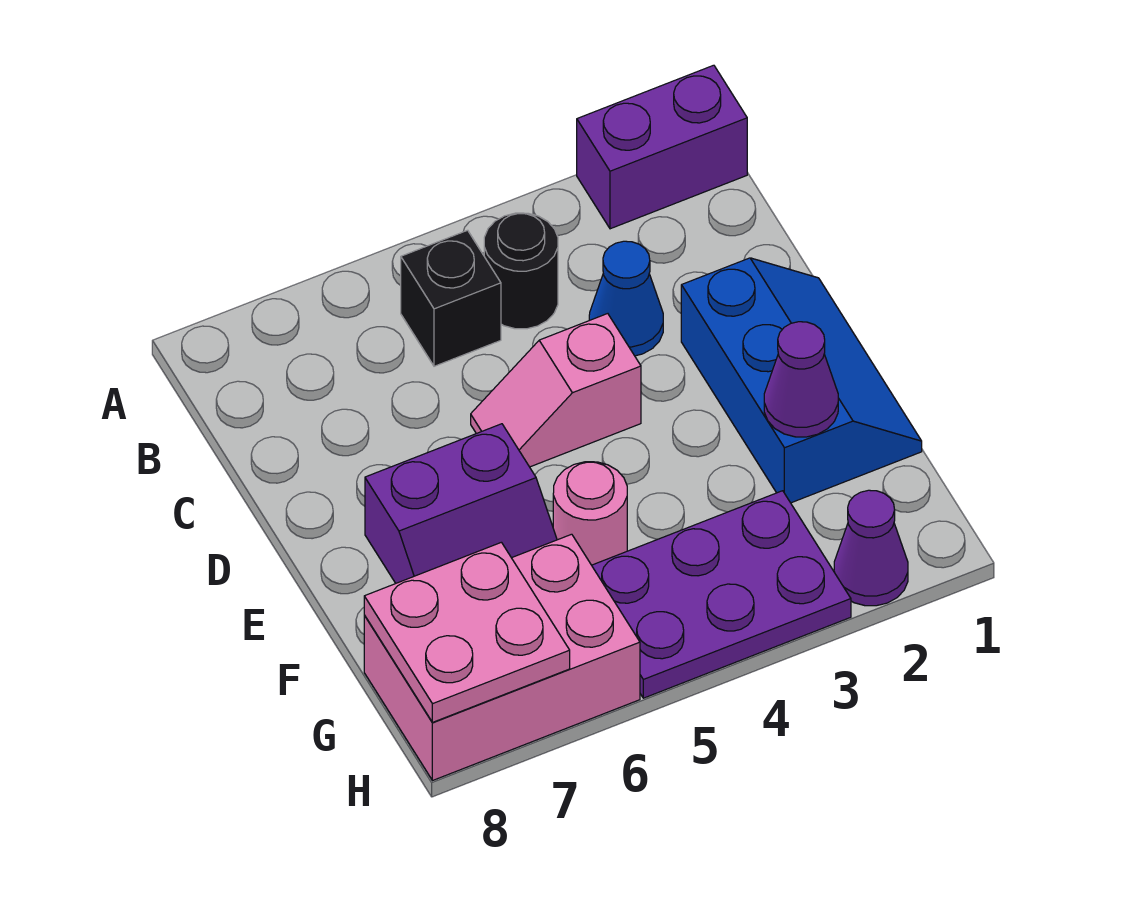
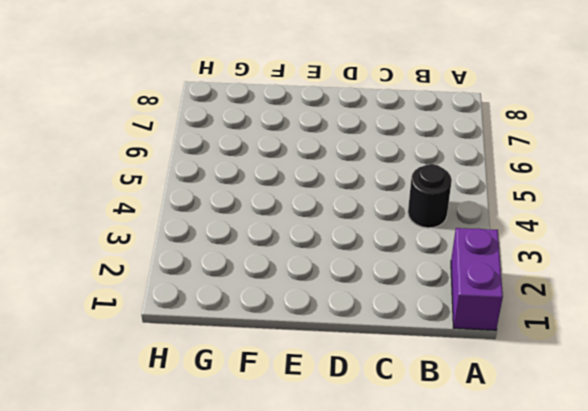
none -> black 1x1 brick [401,230,501,366]
none -> blue 1x1 cone [589,241,663,356]
none -> blue 2x3 slope [681,258,922,503]

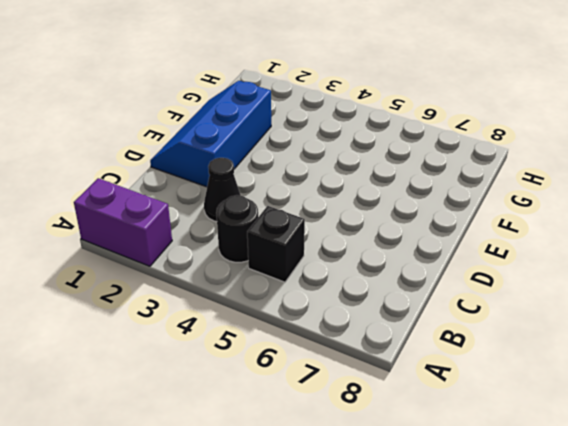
black 1x1 cone [204,158,241,222] -> blue 1x1 cone [589,241,663,356]
none -> pink 1x2 slope [471,314,641,467]
none -> purple 2x2 slope [365,424,557,583]
none -> pink 1x1 round brick [553,462,627,565]

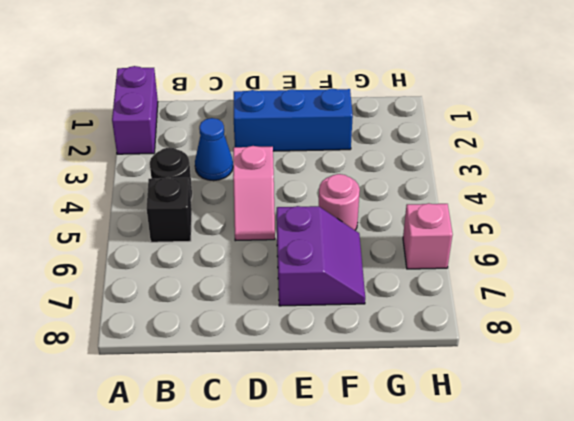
pink 1x1 brick [403,203,453,269] -> pink 2x3 brick [364,534,640,781]
none -> purple 2x3 plate [592,491,851,698]
none -> purple 1x1 cone [834,490,908,606]
none -> purple 1x1 cone [764,322,838,437]

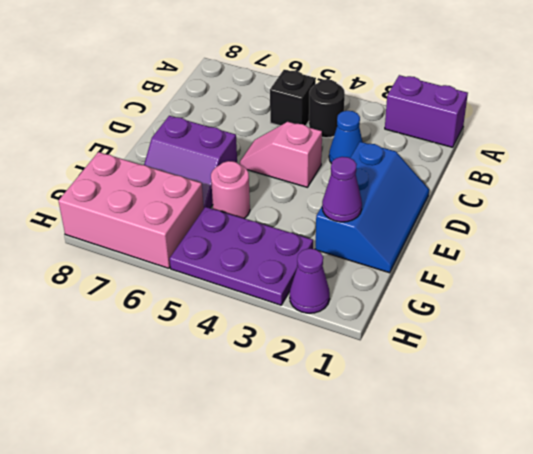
none -> pink 2x2 plate [364,542,570,722]

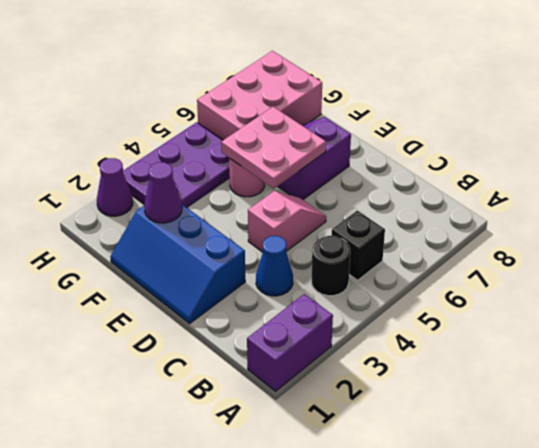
pink 2x2 plate [221,107,326,189] -> pink 2x2 plate moved to [364,542,570,722]

